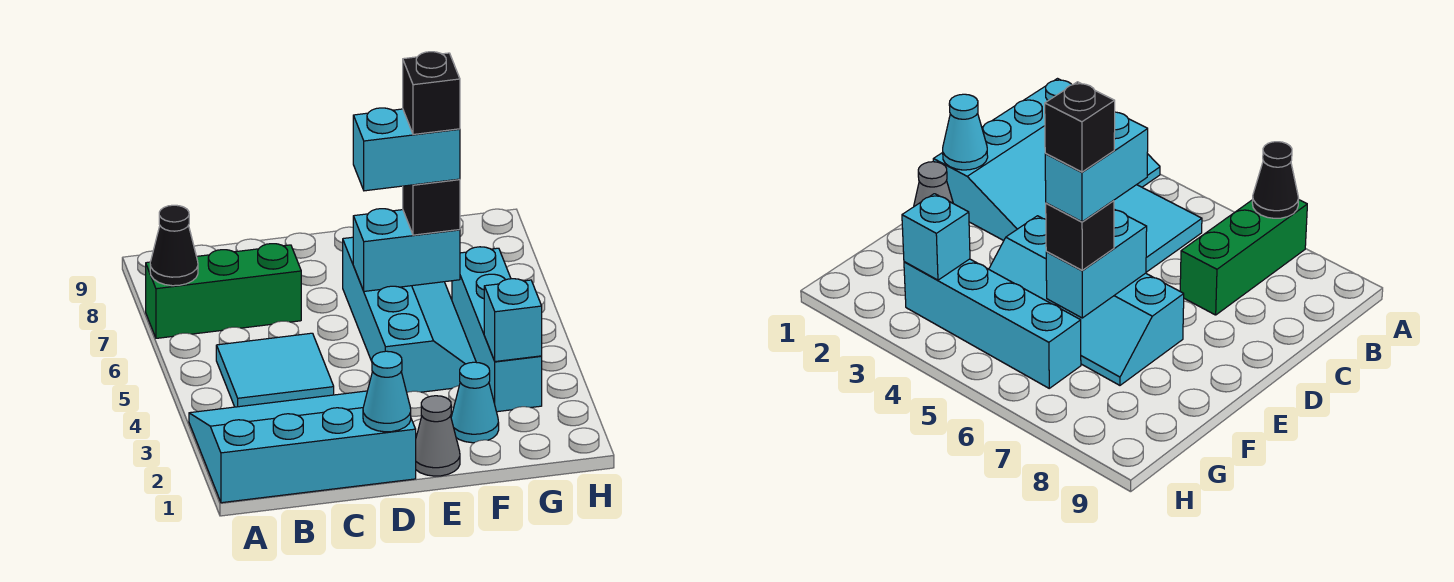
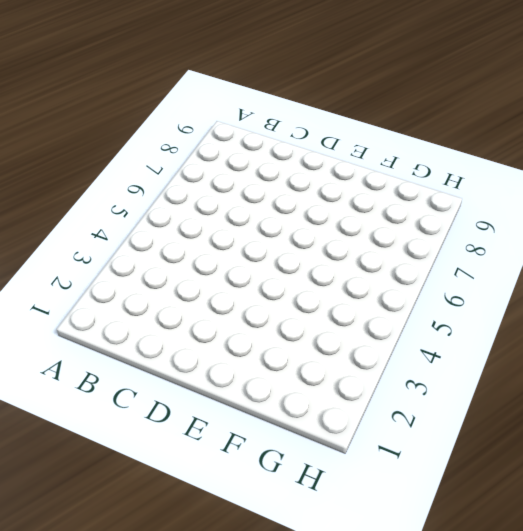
none -> cyan 3x4 slope [189,391,416,503]
none -> green 1x3 brick [146,244,301,338]
none -> cyan 2x2 tile [216,333,334,407]

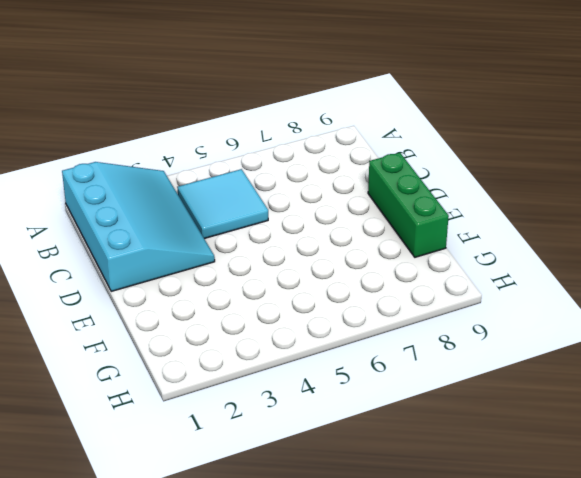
green 1x3 brick [368,153,449,257] -> green 1x3 brick moved to [146,244,301,338]
none -> grey 1x1 cone [416,396,460,476]
none -> cyan 2x4 slope [343,237,476,392]
none -> cyan 1x1 cone [451,362,499,443]

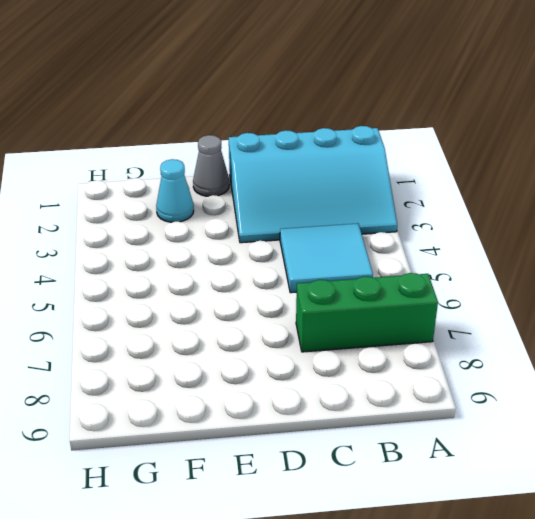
none -> cyan 2x4 slope [343,237,476,392]
none -> cyan 1x4 brick [452,247,542,412]
none -> black 1x1 cone [150,205,198,286]

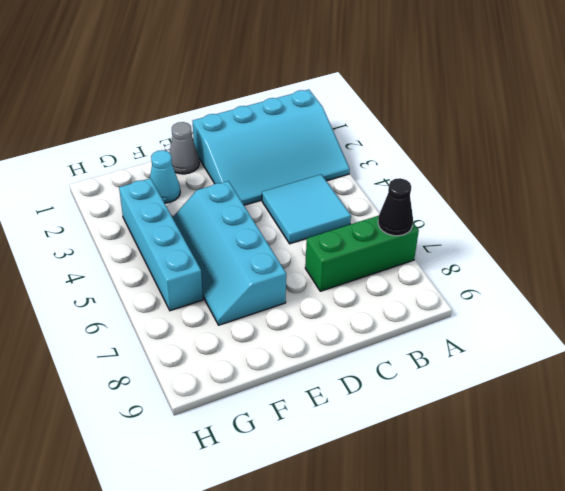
none -> cyan 1x1 cone [363,351,411,432]
none -> cyan 1x2 brick [353,209,460,291]
none -> cyan 1x1 brick [484,279,542,362]

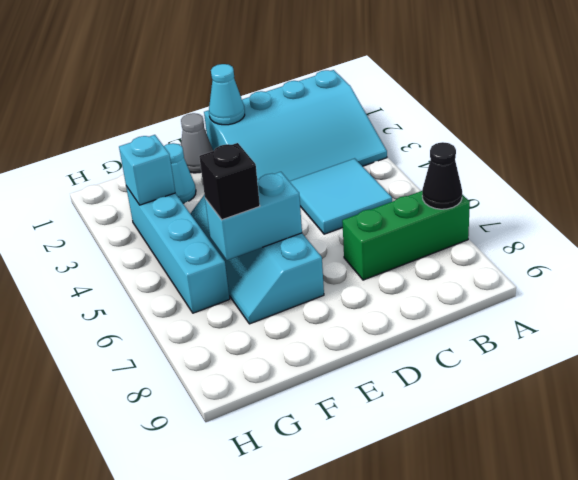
none -> cyan 1x2 brick [353,108,460,191]
none -> black 1x1 brick [403,52,460,134]

